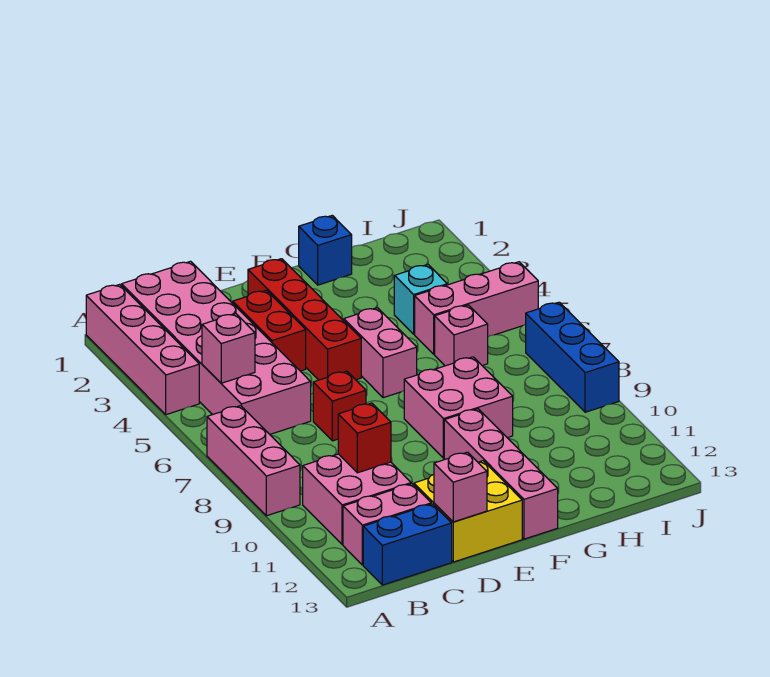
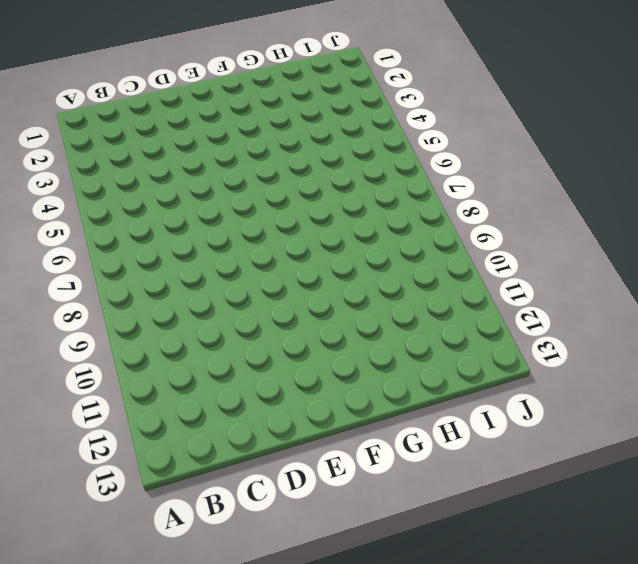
none -> pink 1x4 brick [86,284,199,415]
none -> pink 1x3 brick [207,406,300,516]
none -> pink 2x6 brick [122,261,311,434]

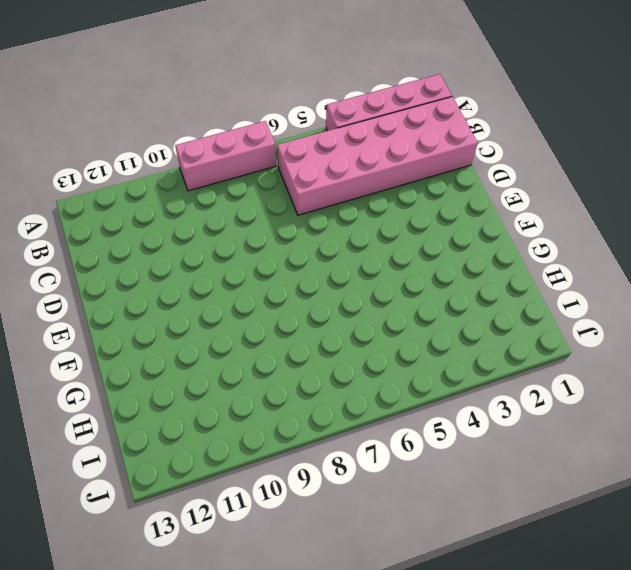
none -> pink 2x2 brick [303,454,411,545]
none -> pink 1x2 brick [343,484,431,565]
none -> blue 1x2 brick [363,504,452,585]

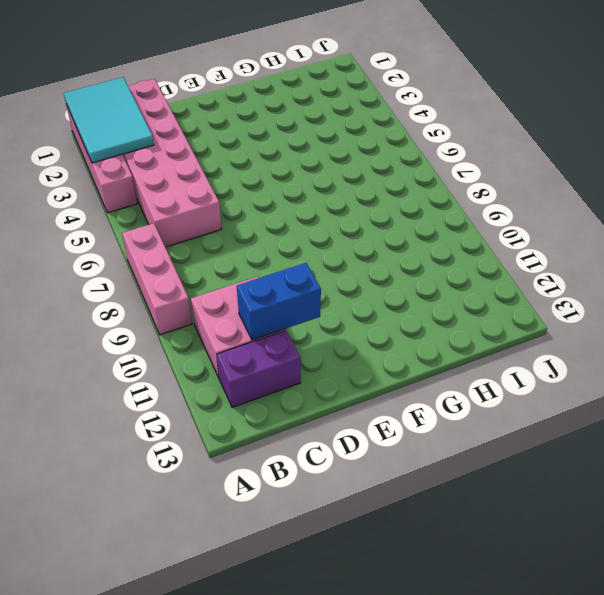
cyan 2x3 tile [64,77,154,163] -> none
purple 1x2 brick [217,331,301,408] -> pink 1x2 brick [343,484,431,565]
blue 1x2 brick [237,263,321,340] -> blue 1x2 brick moved to [363,504,452,585]
none -> red 1x2 brick [233,290,306,371]
none -> red 1x1 brick [313,371,366,441]
none -> yellow 2x2 brick [414,461,522,562]

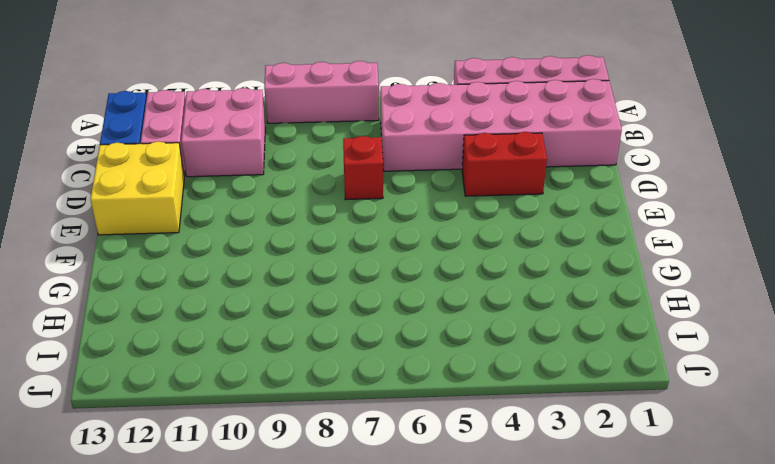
none -> red 1x4 brick [248,259,361,380]
none -> pink 1x2 brick [344,308,417,398]
none -> pink 2x2 brick [404,357,513,458]

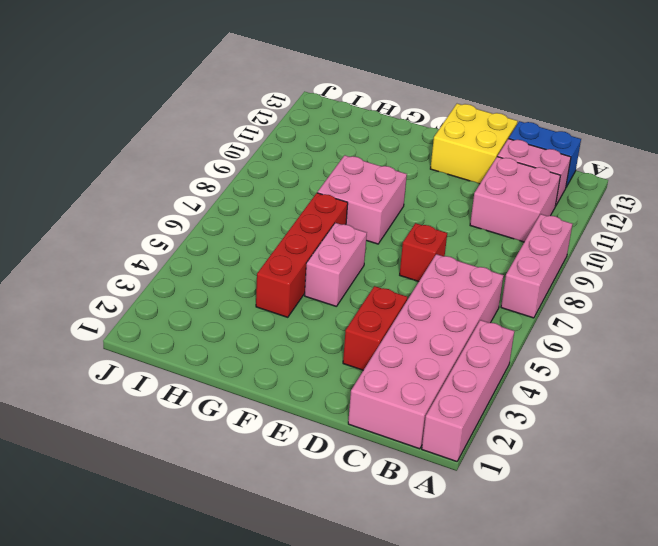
red 1x4 brick [256,193,348,317] -> red 1x4 brick moved to [248,259,361,380]
none -> pink 1x4 brick [444,409,558,539]
none -> blue 1x1 brick [299,215,352,285]
none -> cyan 1x1 brick [394,265,447,334]

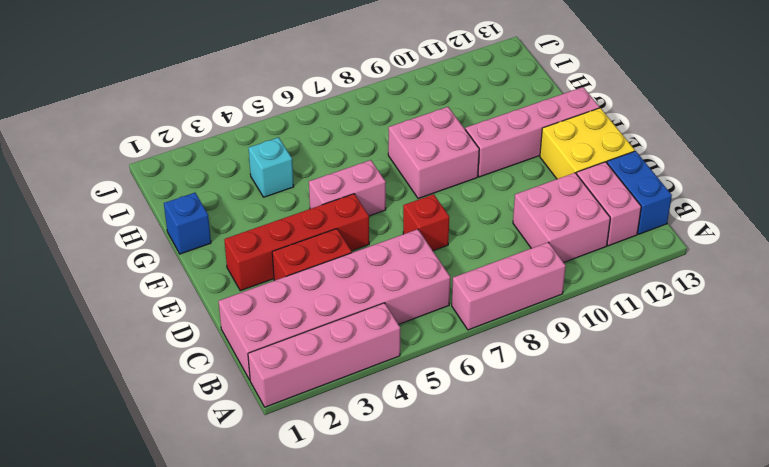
none -> pink 1x3 brick [415,262,538,354]
none -> pink 1x1 brick [435,305,488,366]
none -> blue 1x3 brick [526,302,619,412]

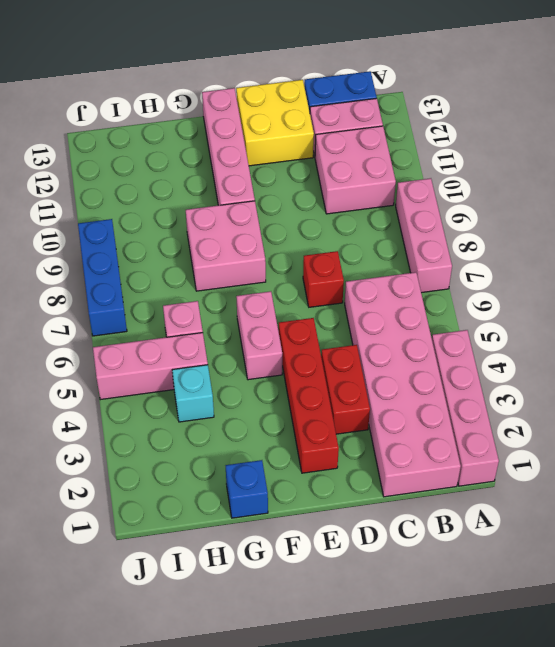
none -> pink 1x1 brick [202,314,255,383]
none -> red 1x1 brick [338,403,391,473]
none -> pink 1x1 brick [434,452,487,522]

